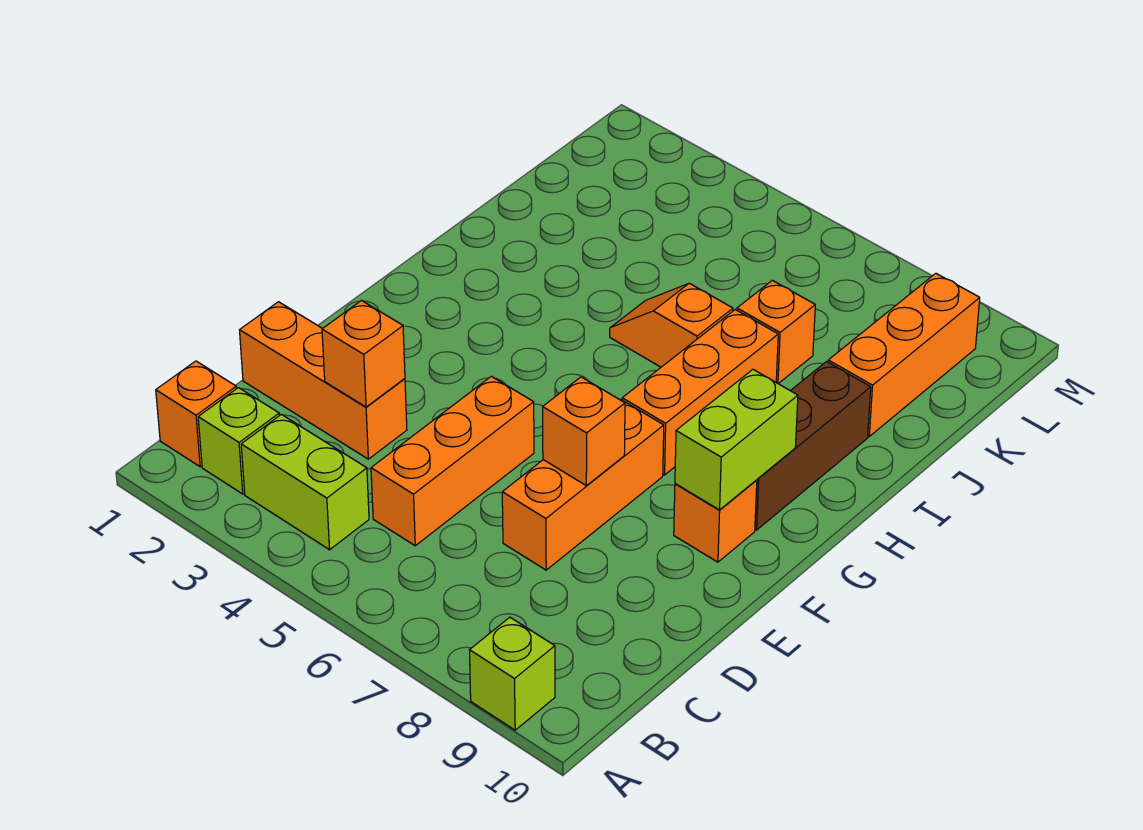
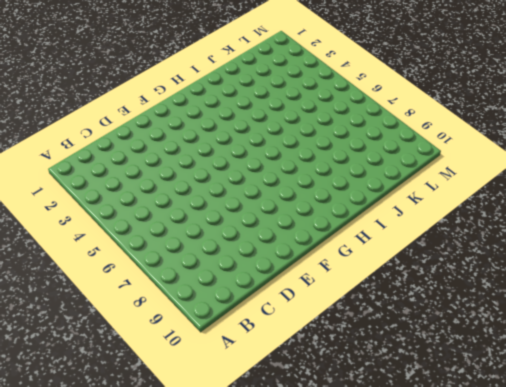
none -> lime 1x1 brick [470,617,555,730]
none -> orange 1x1 brick [156,361,236,467]
none -> lime 1x1 brick [198,388,279,494]

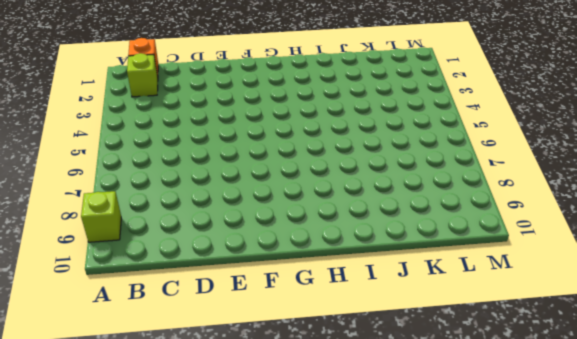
none -> lime 1x2 brick [241,414,369,550]
none -> orange 1x3 brick [371,376,534,546]
none -> orange 1x3 brick [240,302,407,459]

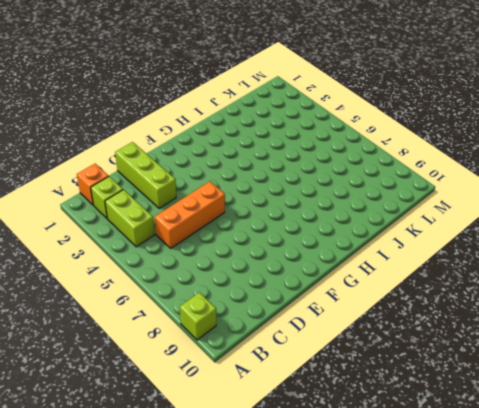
lime 1x3 brick [115,142,176,208] -> orange 1x3 brick [240,302,407,459]
none -> orange 1x3 brick [502,399,664,570]
none -> orange 1x1 brick [674,480,757,562]
none -> orange 1x3 brick [622,310,778,475]

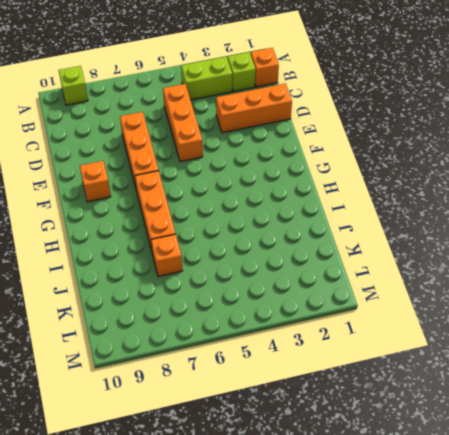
none -> brown 1x3 brick [755,362,871,530]
none -> orange 1x2 slope [610,283,733,367]
none -> orange 1x3 brick [828,273,980,436]

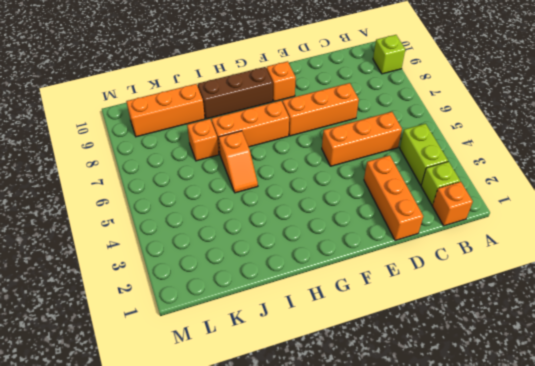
none -> orange 1x1 brick [322,301,405,407]
none -> orange 1x1 brick [543,377,625,486]
none -> lime 1x2 brick [675,370,798,510]

